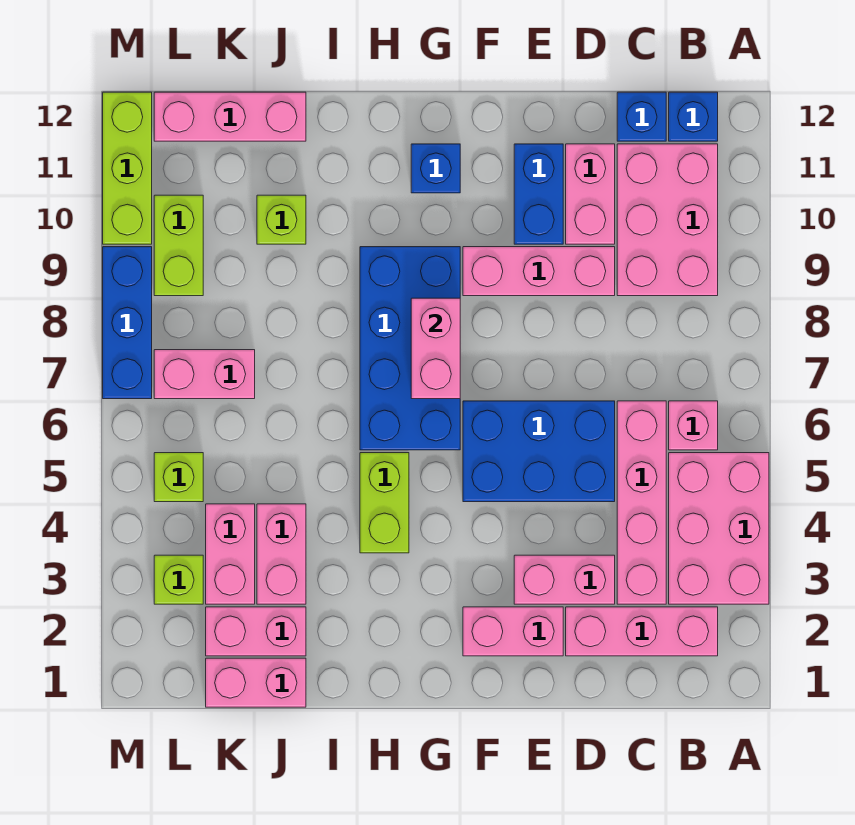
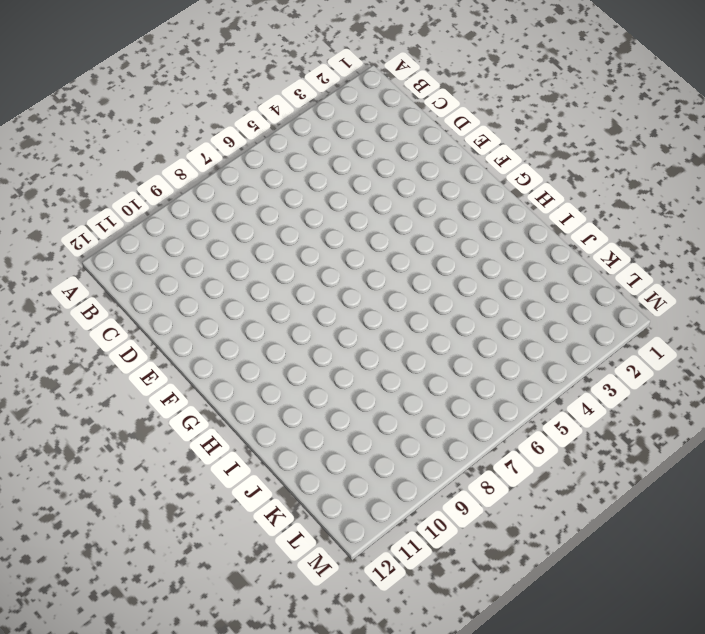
none -> pink 2x3 brick [669,453,769,604]
none -> pink 1x3 brick [566,607,718,656]
none -> pink 1x1 brick [669,401,718,450]

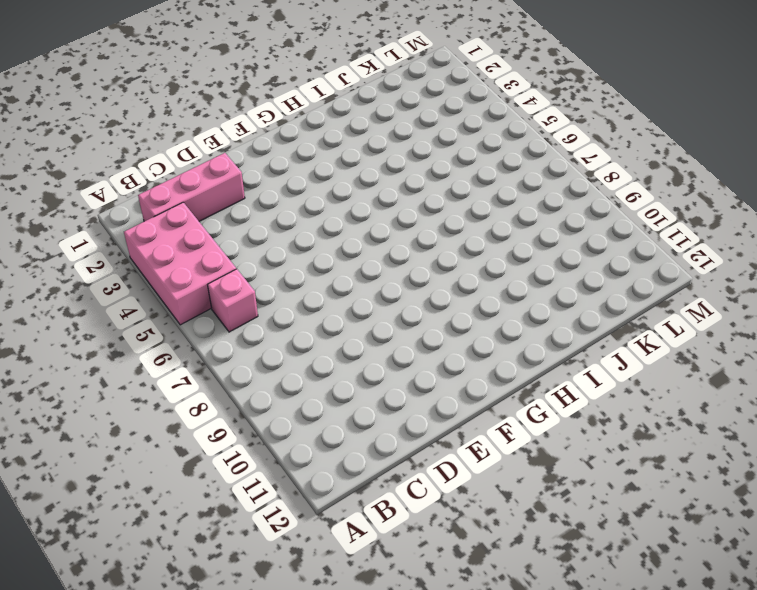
none -> pink 2x3 brick [617,144,718,296]
none -> blue 1x1 brick [669,92,718,141]
none -> pink 1x4 brick [617,401,666,604]

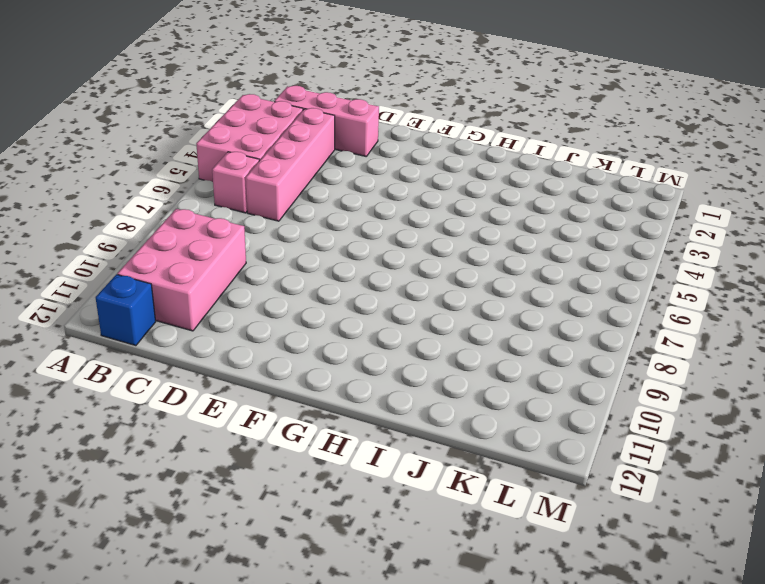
none -> blue 1x1 brick [617,92,666,141]
none -> pink 1x2 brick [514,555,615,604]
none -> blue 2x3 brick [463,401,615,502]

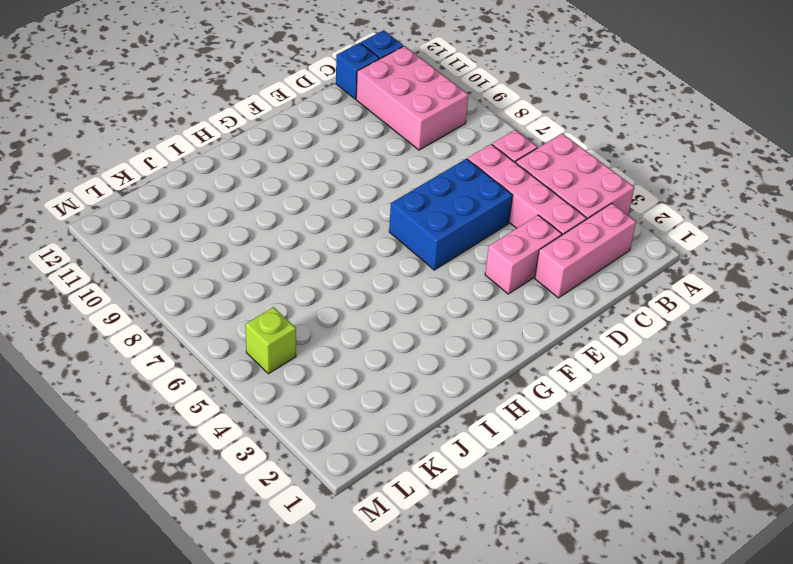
none -> pink 1x3 brick [463,247,615,296]
none -> pink 1x2 brick [566,144,615,244]
none -> pink 1x2 brick [463,607,563,656]

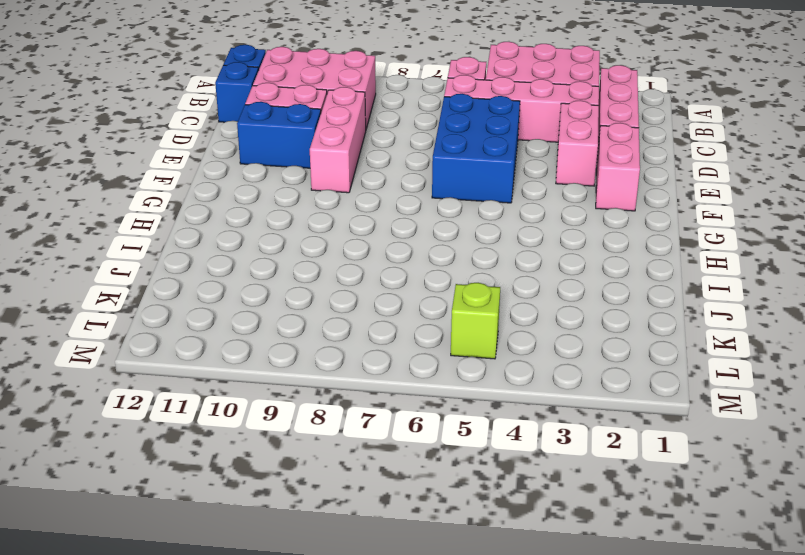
none -> blue 2x4 brick [360,247,460,450]
none -> blue 1x1 brick [411,144,460,193]
none -> lime 1x2 brick [360,453,409,553]

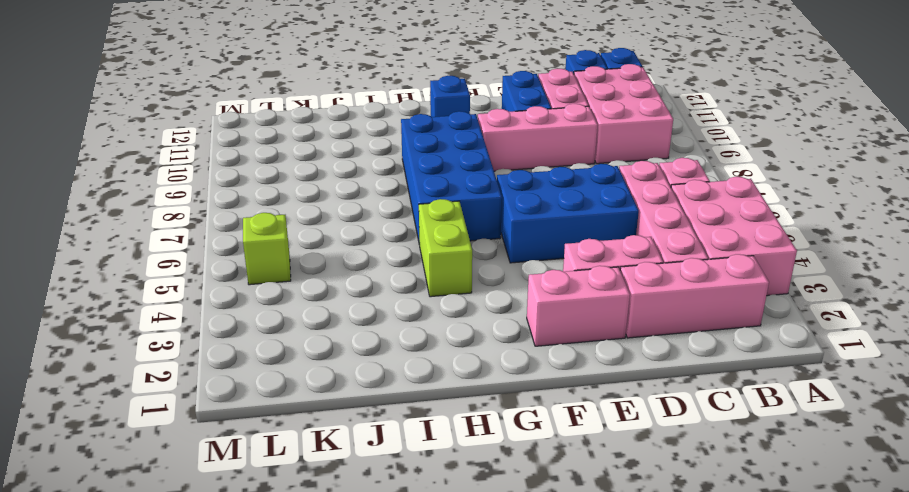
none -> pink 1x2 brick [206,658,306,707]
none -> pink 1x2 brick [206,607,306,656]
none -> pink 1x2 brick [257,504,306,604]

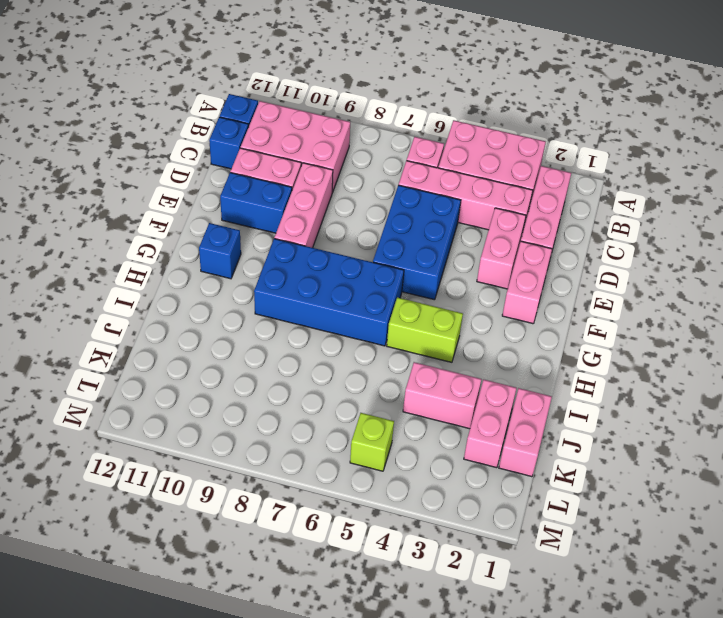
none -> lime 1x1 brick [257,195,306,244]
none -> pink 1x3 brick [154,92,306,141]
none -> pink 1x2 brick [206,504,255,604]

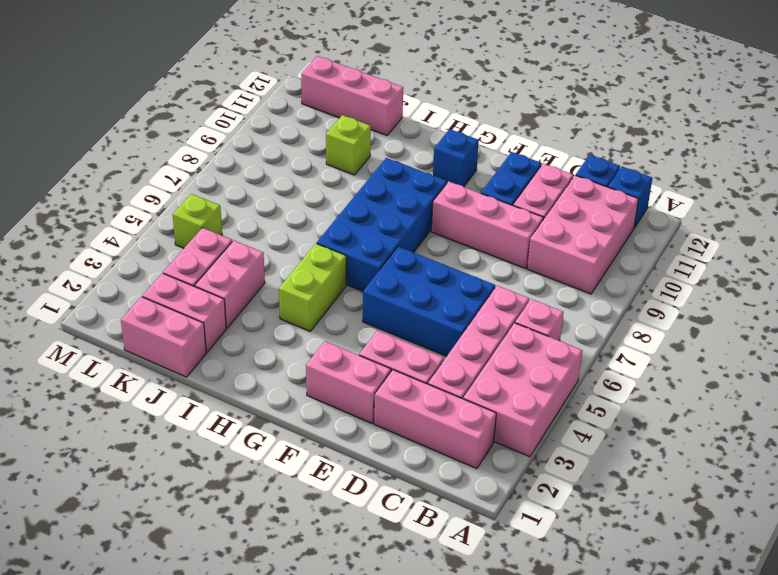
none -> pink 1x2 brick [154,350,255,399]
none -> lime 1x1 brick [154,555,203,604]
none -> lime 1x2 brick [154,195,203,296]

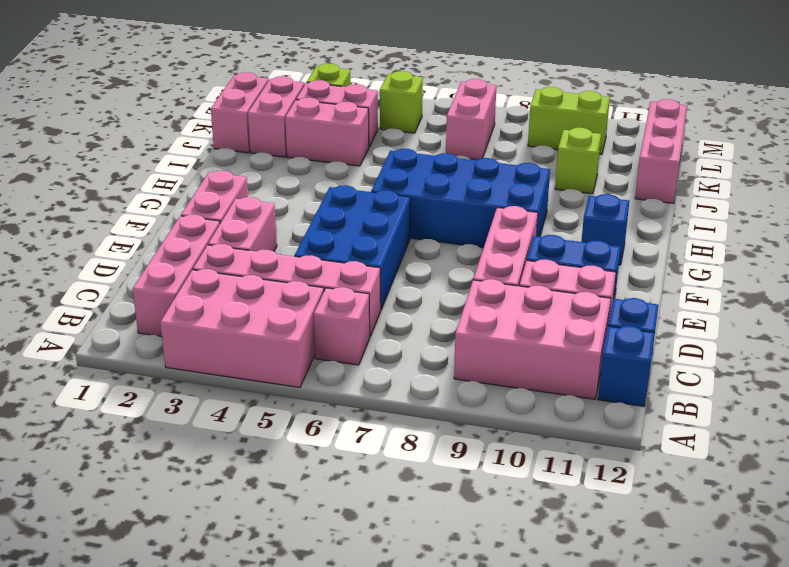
none -> lime 1x2 brick [360,453,409,553]
none -> blue 1x3 brick [103,247,152,399]
none -> lime 1x3 brick [103,92,152,244]

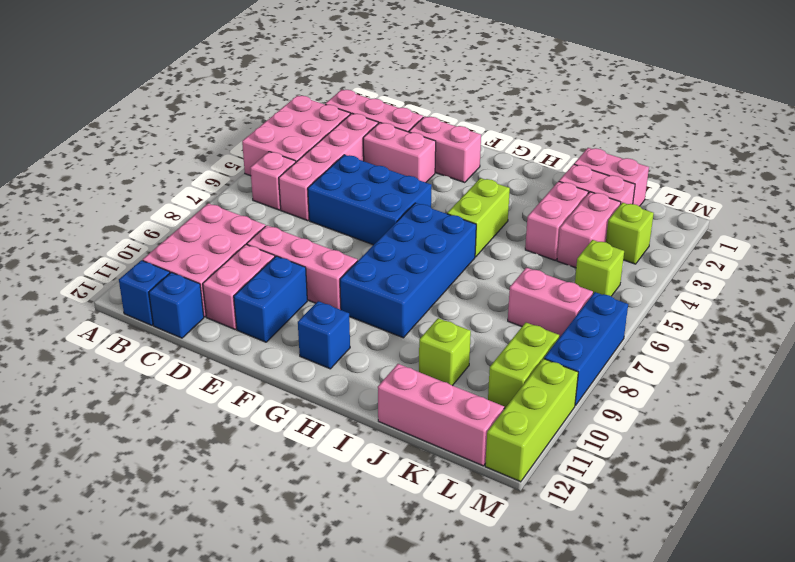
none -> pink 1x2 brick [411,298,460,399]

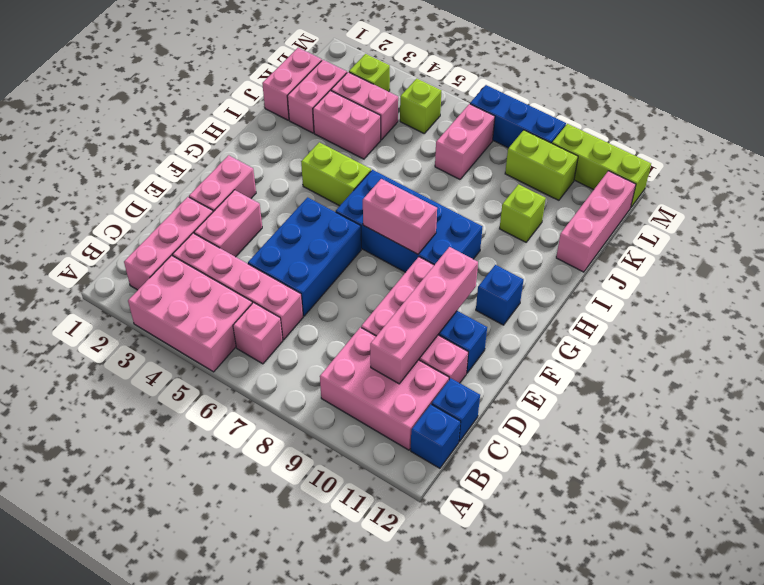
pink 1x4 brick [370,247,478,384] -> none

